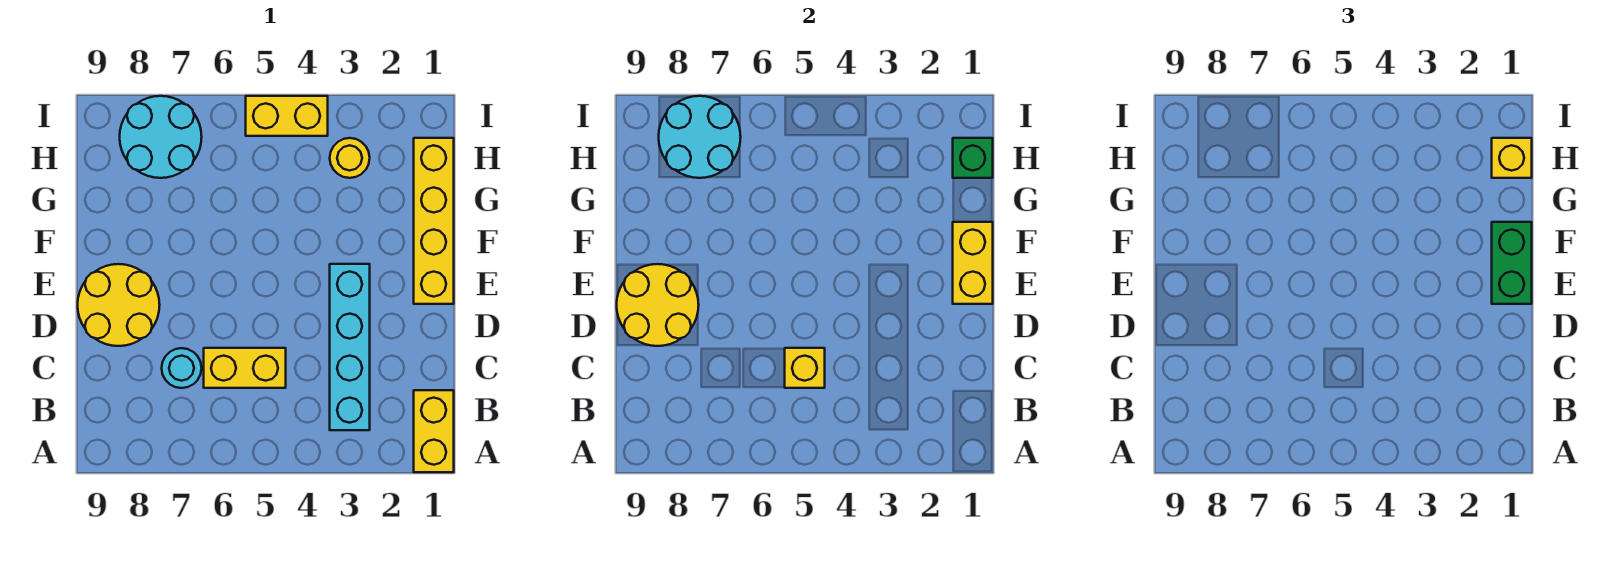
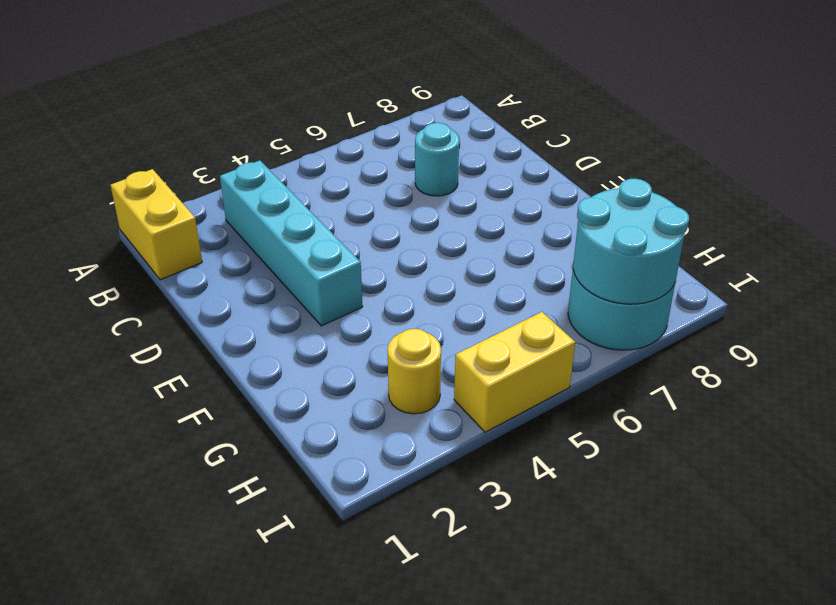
none -> yellow 1x2 brick [204,348,286,388]
none -> yellow 2x2 round brick [78,264,160,346]
none -> yellow 1x4 brick [414,138,454,304]

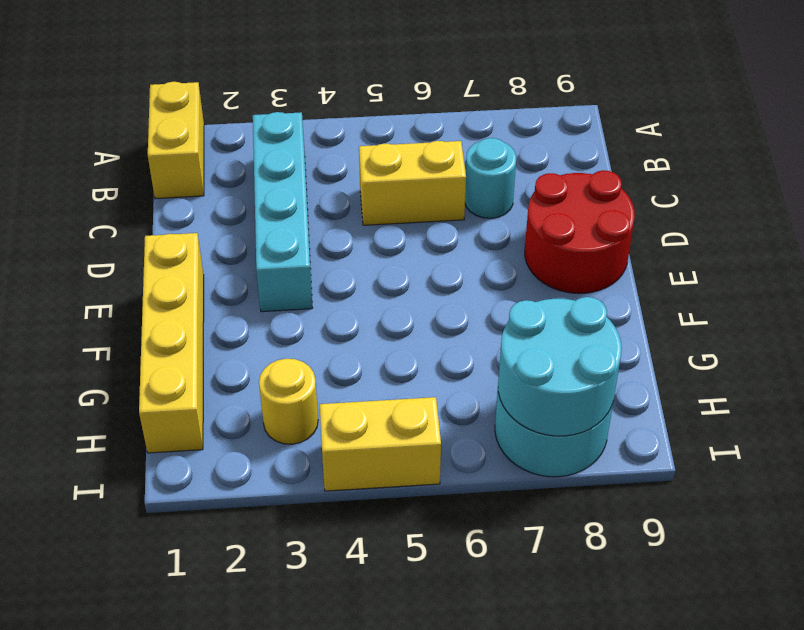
red 2x2 round brick [525,170,635,293] -> yellow 2x2 round brick [78,264,160,346]
none -> yellow 1x1 brick [785,348,825,388]
none -> yellow 2x2 round brick [617,264,699,346]
none -> yellow 1x2 brick [953,222,993,304]

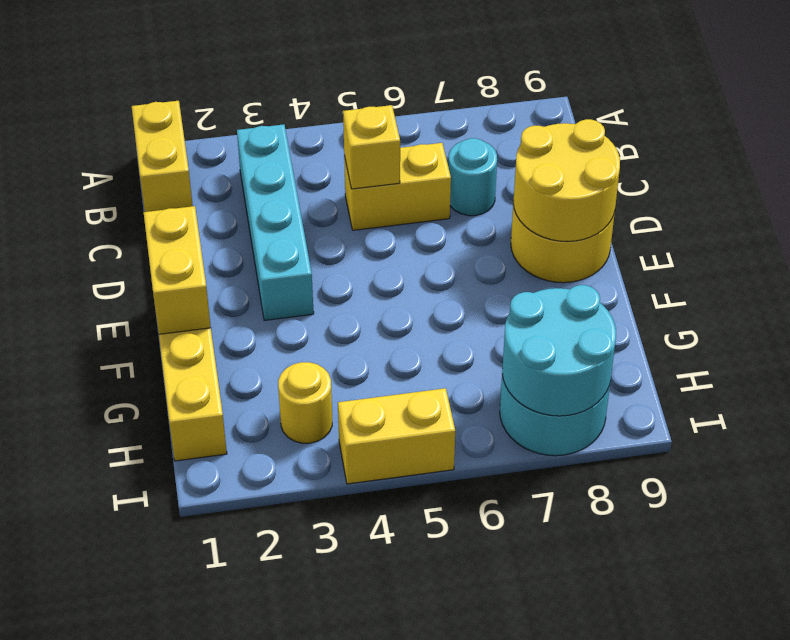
none -> green 1x1 brick [953,138,993,178]
none -> green 1x2 brick [1492,222,1532,304]
none -> yellow 1x1 brick [1492,138,1532,178]

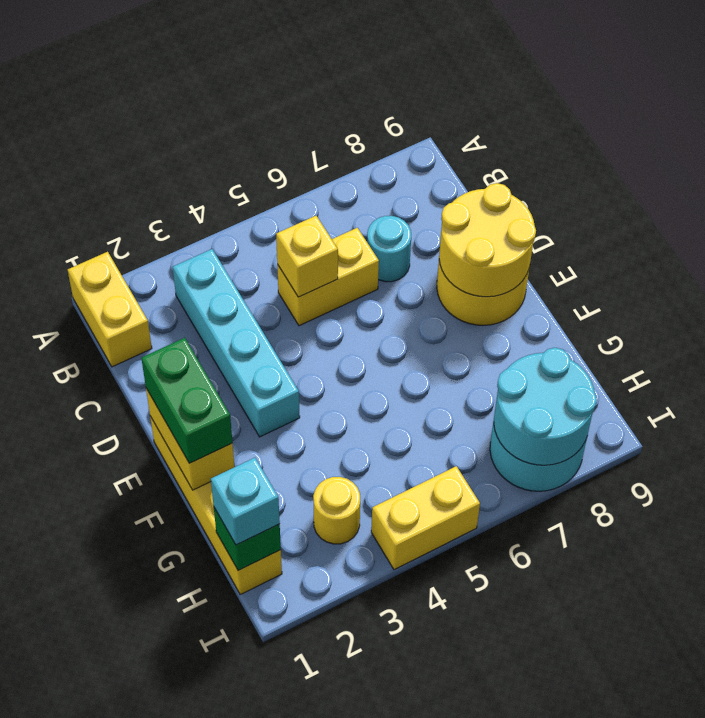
cyan 1x1 brick [211,458,280,545] -> yellow 1x1 brick [1492,138,1532,178]

